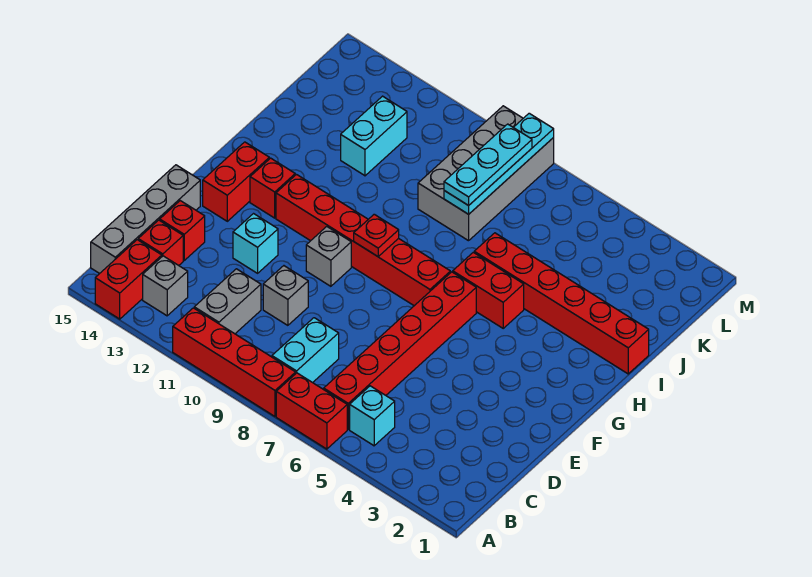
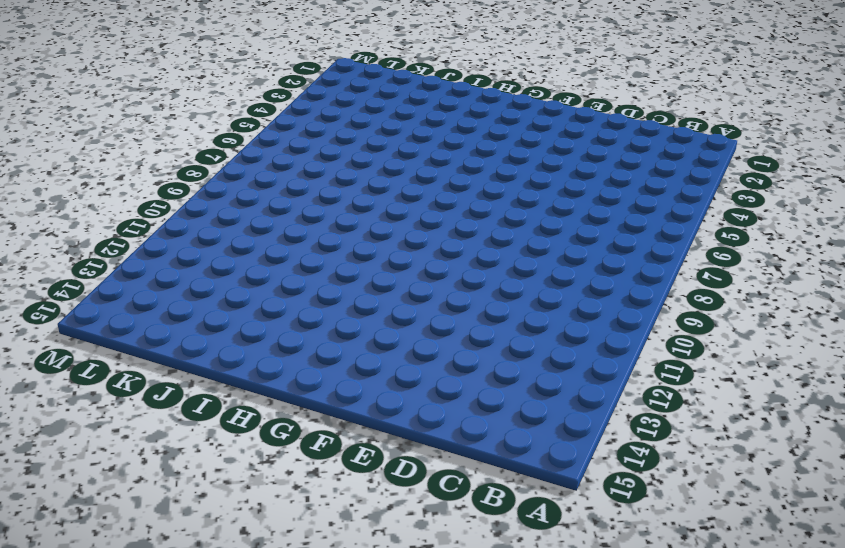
none -> red 1x2 brick [276,373,347,449]
none -> red 1x4 brick [173,308,296,416]
none -> red 1x2 brick [95,240,162,319]

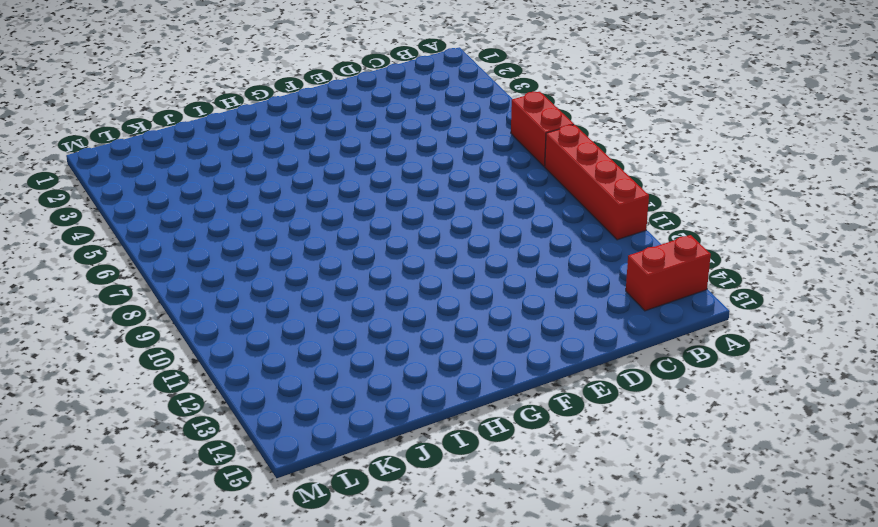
none -> cyan 1x1 brick [350,386,395,446]
none -> red 1x6 brick [324,272,476,429]
none -> cyan 1x2 brick [272,318,339,383]

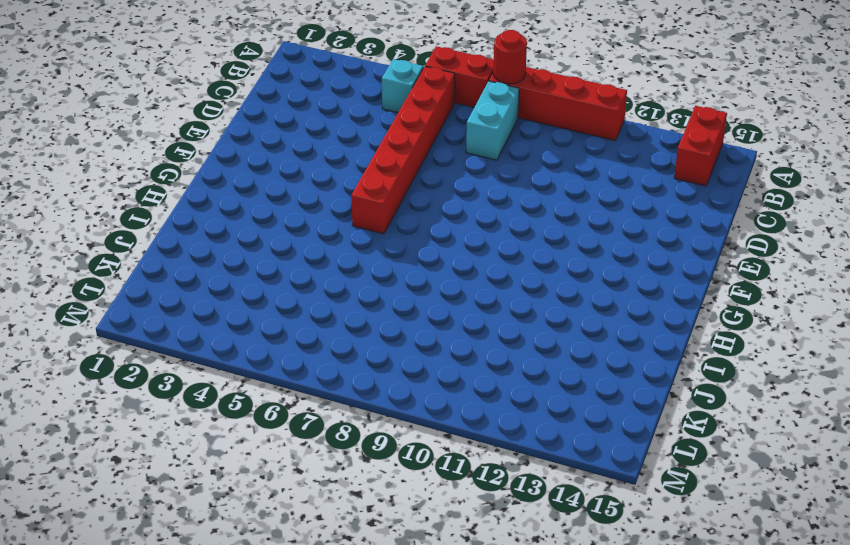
red 1x1 round brick [493,30,527,84] -> none
none -> grey 1x2 brick [194,269,261,334]
none -> grey 1x1 brick [143,256,188,316]
none -> grey 1x4 brick [91,165,200,274]

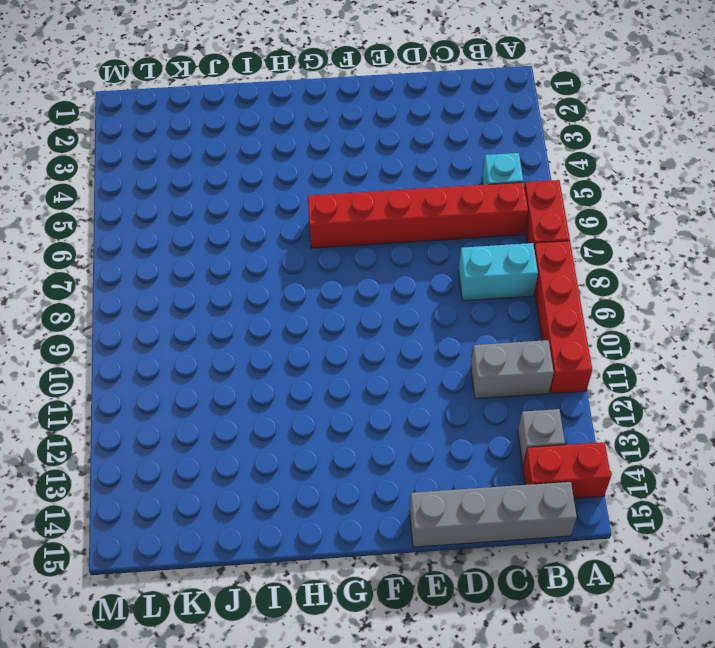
none -> red 1x1 brick [138,220,183,265]
none -> grey 1x1 brick [263,266,308,325]
none -> red 1x1 brick [160,201,205,260]

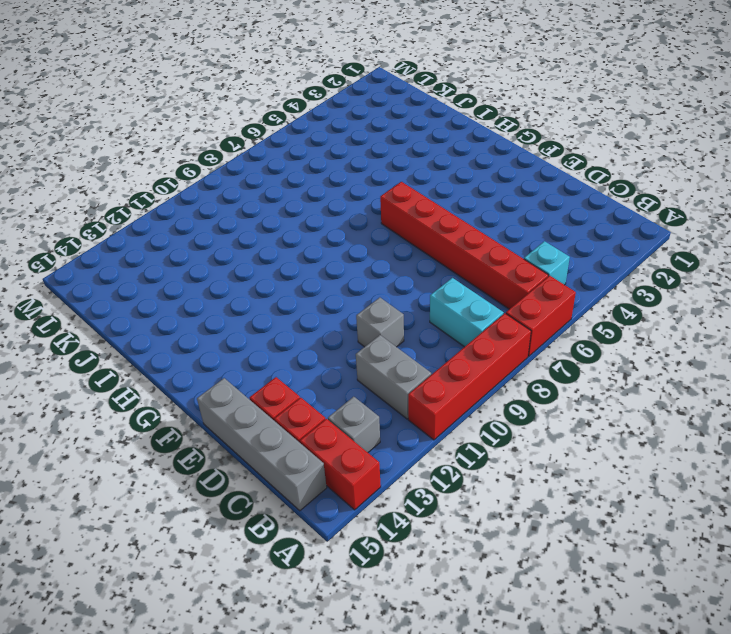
none -> cyan 1x1 brick [233,214,278,273]
none -> grey 1x1 brick [306,227,351,286]
none -> red 1x2 brick [203,142,269,221]

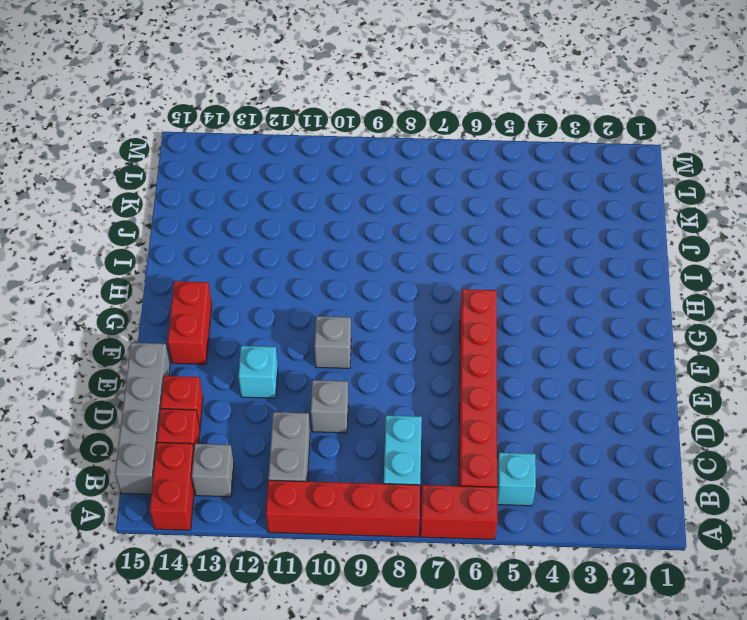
none -> red 1x6 brick [276,175,450,306]
none -> red 1x1 brick [250,158,295,218]
none -> red 1x2 brick [453,252,524,328]

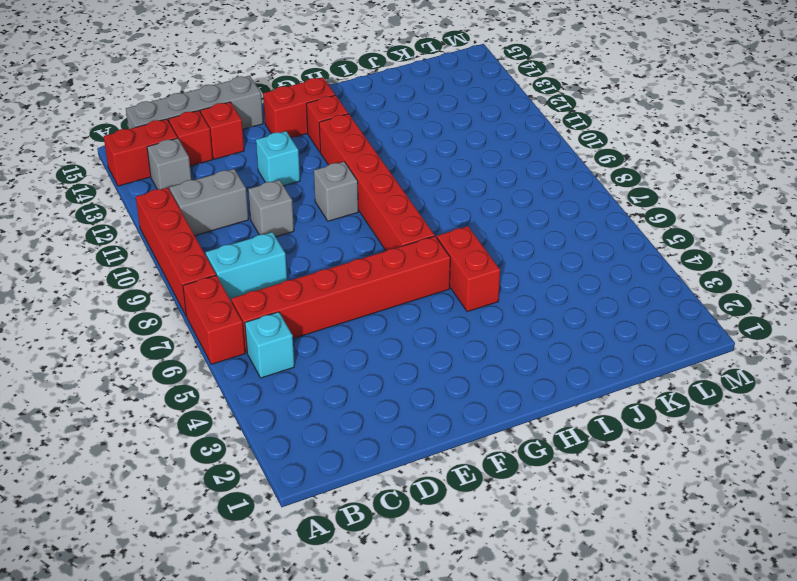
none -> red 1x6 brick [474,233,649,374]
none -> grey 2x4 brick [418,106,554,241]
none -> cyan 1x2 brick [341,96,407,176]

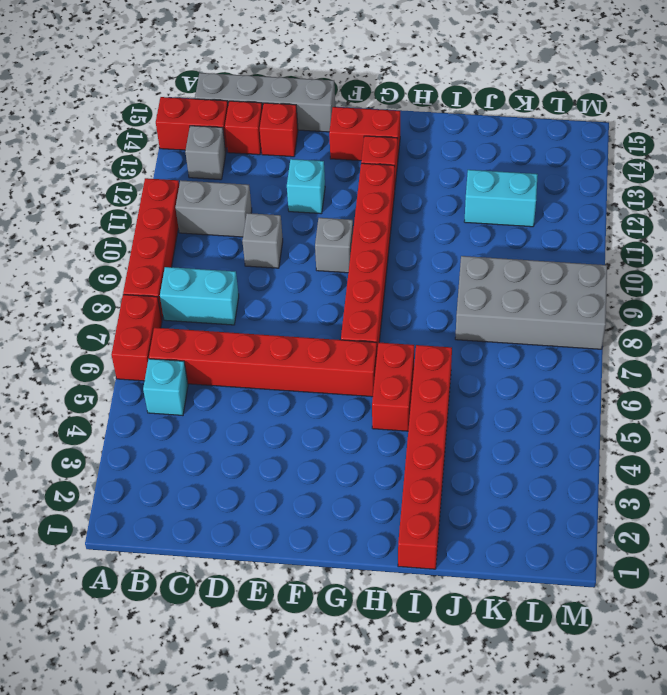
none -> red 1x1 plate [354,214,399,256]
none -> cyan 1x4 plate [444,113,554,214]
none -> cyan 1x3 plate [444,124,532,206]

